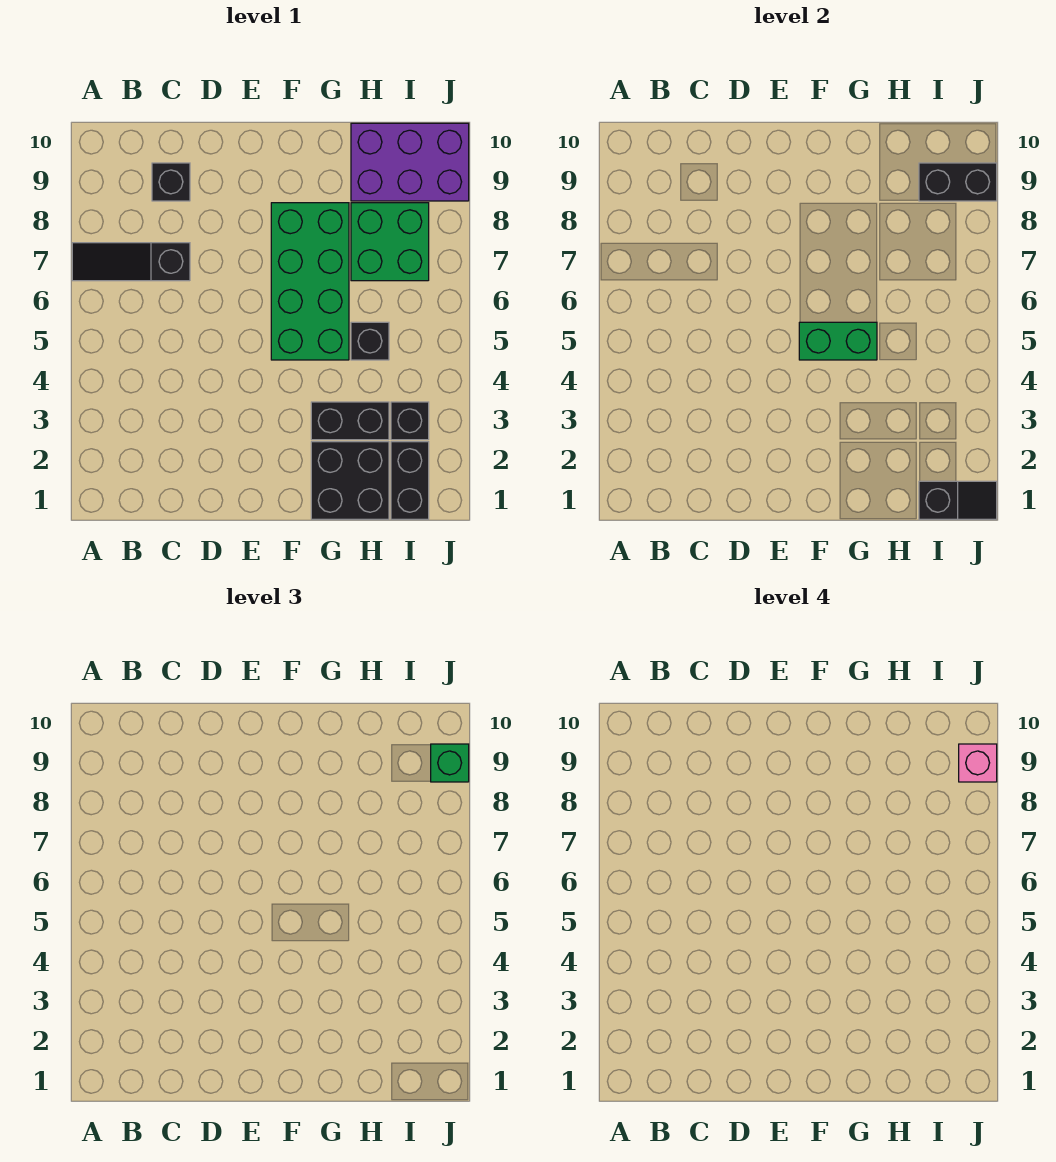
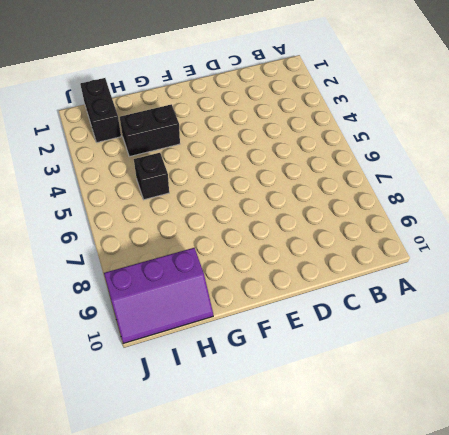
purple 2x3 slope [104,248,213,344] -> purple 2x3 brick [351,123,469,201]
none -> black 1x3 slope [72,243,190,281]
none -> black 1x1 brick [152,163,190,201]
none -> green 2x4 brick [271,203,349,360]

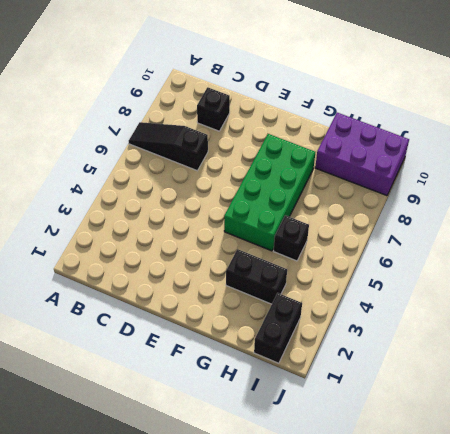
none -> black 2x2 brick [311,442,389,519]
none -> green 2x2 brick [351,203,429,281]
none -> black 1x1 brick [391,402,429,440]

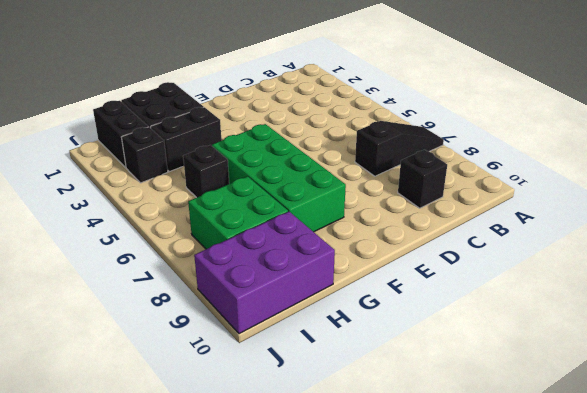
none -> green 1x2 brick [799,322,877,360]
none -> black 1x2 slope [919,481,997,519]
none -> black 1x2 brick [919,163,997,201]

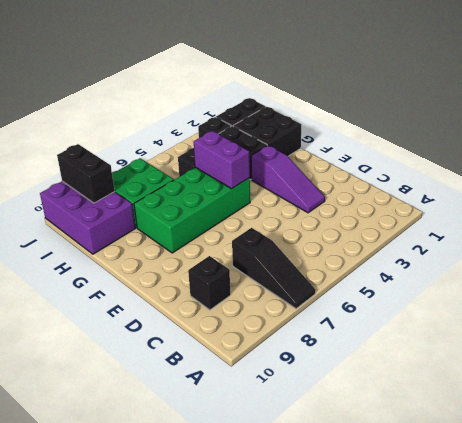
purple 1x3 slope [251,145,325,213] -> none
purple 1x2 brick [194,131,250,189] -> green 1x2 brick [799,322,877,360]
none -> black 1x2 slope [919,481,997,519]
none -> green 1x1 brick [431,744,469,782]
none -> pink 1x1 brick [959,744,997,782]

